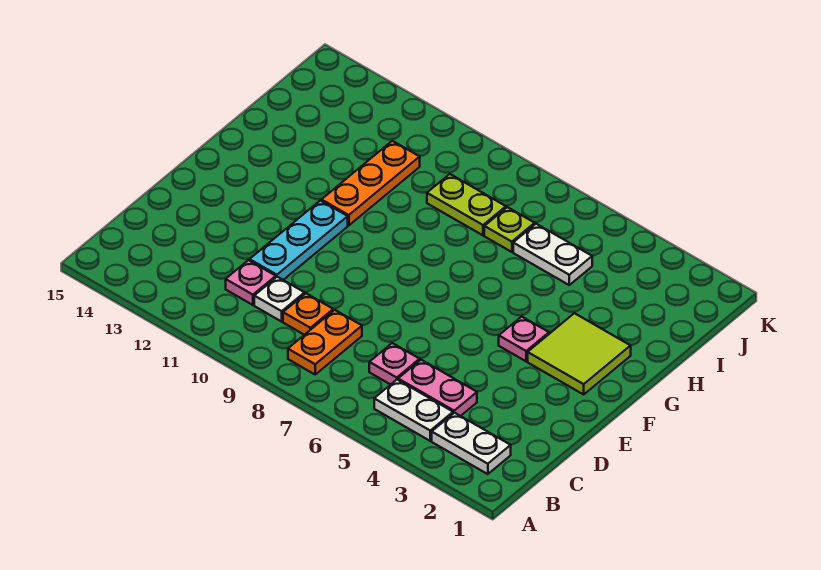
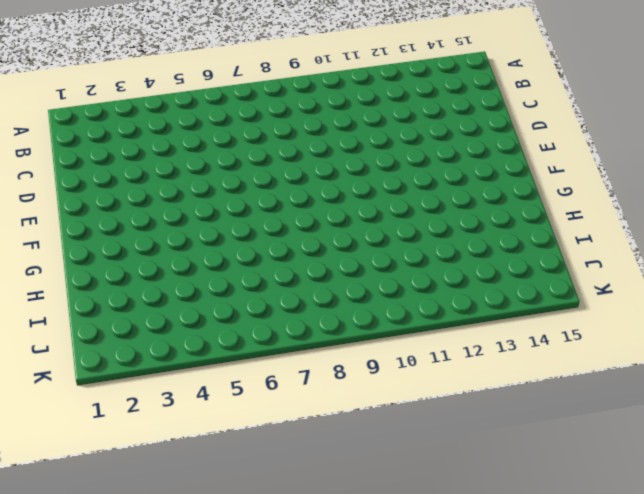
none -> white 1x2 plate [432,413,511,474]
none -> white 1x2 plate [374,380,453,441]
none -> orange 1x2 plate [288,310,362,374]

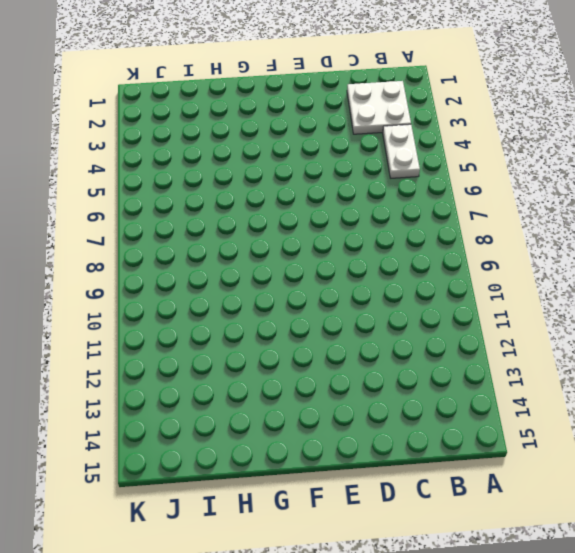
white 2x2 plate [347,81,411,134] -> white 1x2 plate [432,413,511,474]
none -> orange 1x2 plate [288,310,362,374]
none -> pink 1x2 plate [398,360,477,416]
none -> pink 1x1 plate [369,343,420,385]

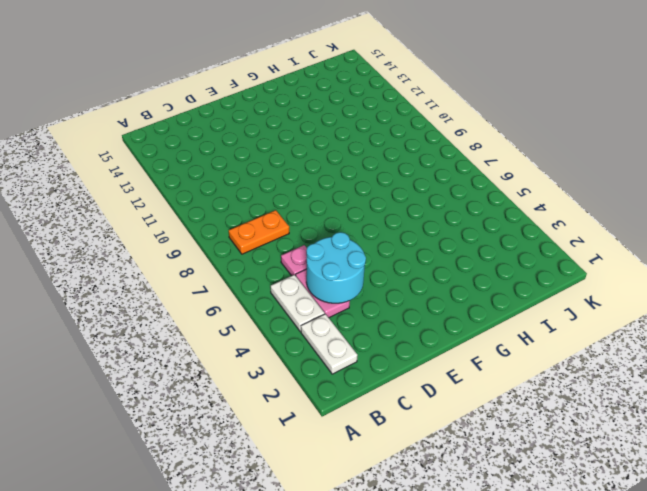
cyan 2x2 round brick [306,232,366,303] -> none
none -> orange 1x1 plate [283,294,333,335]
none -> white 1x1 plate [254,277,305,322]
none -> pink 1x1 plate [226,260,276,305]

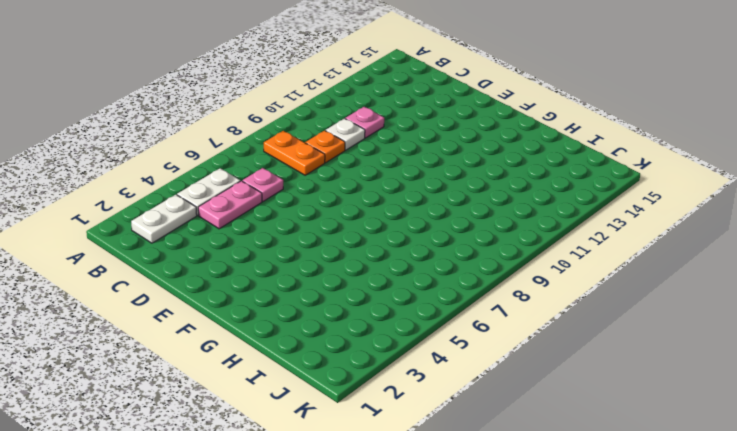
none -> cyan 1x3 plate [250,200,348,280]
none -> lime 2x2 tile [528,313,631,394]
none -> pink 1x1 plate [499,317,549,361]

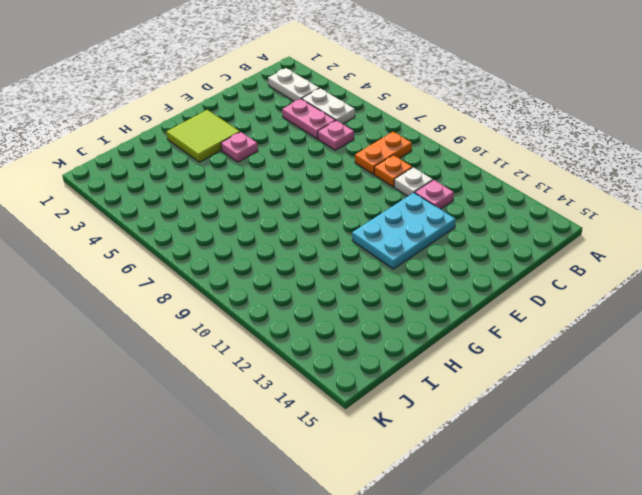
cyan 2x3 plate [352,193,456,269] -> cyan 1x3 plate [250,200,348,280]
none -> orange 1x3 plate [321,141,420,225]
none -> white 1x2 plate [513,224,592,285]
none -> lime 1x1 plate [484,207,535,252]

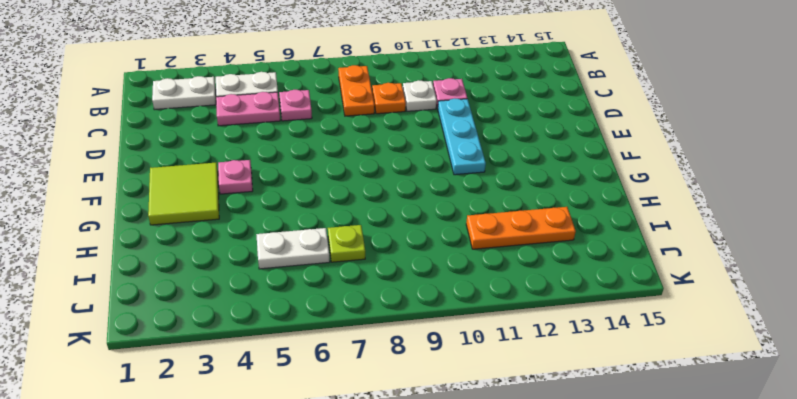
orange 1x3 plate [466,207,576,249] -> orange 1x3 plate turned to [321,141,420,225]
none -> lime 1x2 plate [427,174,506,235]

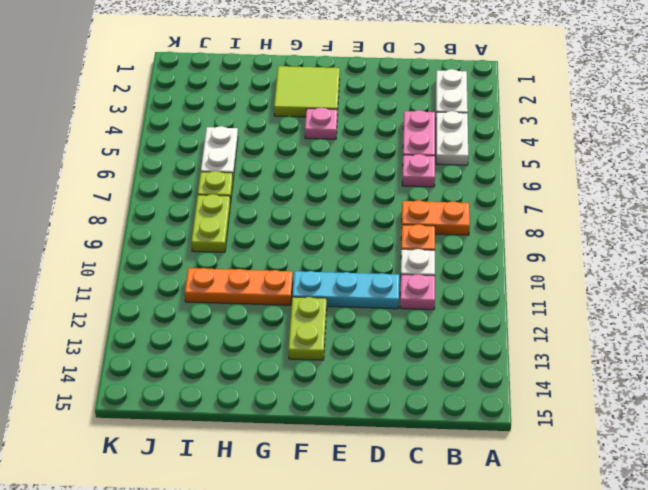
lime 1x2 plate [289,297,327,360] -> none

